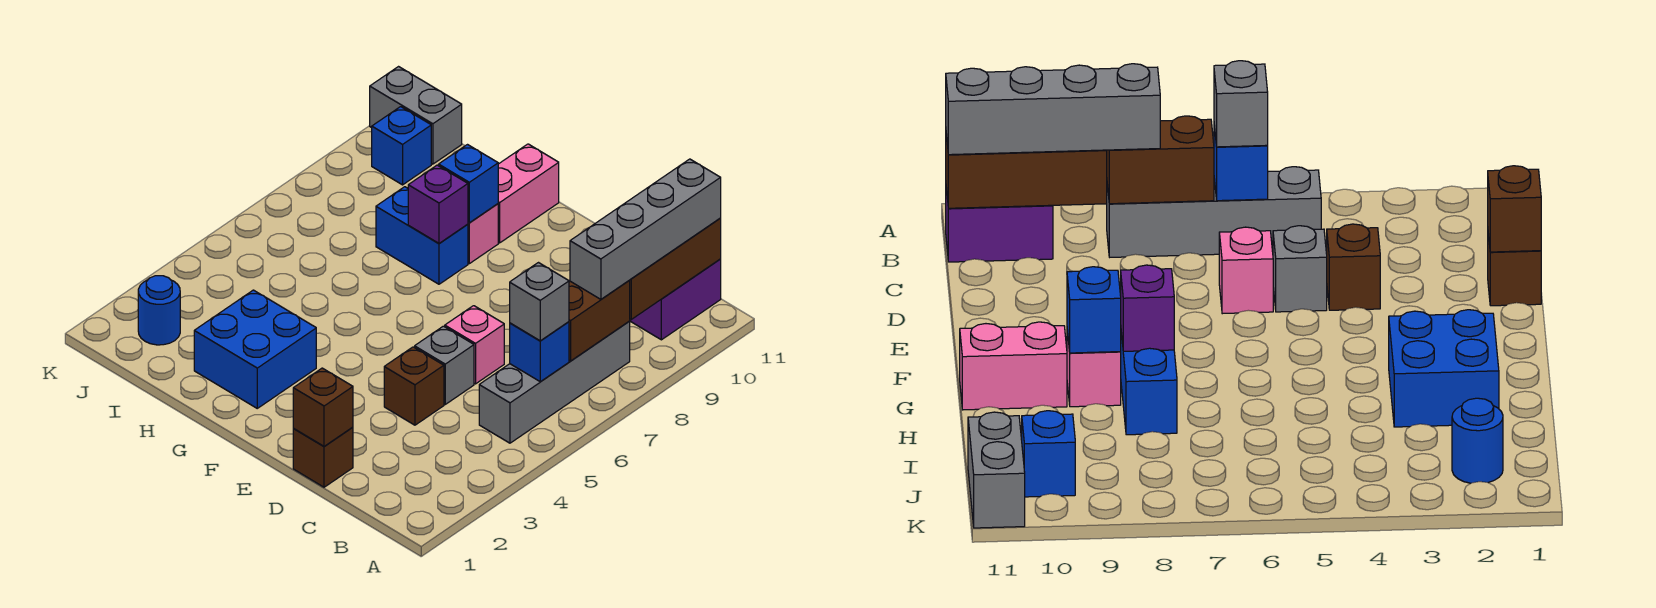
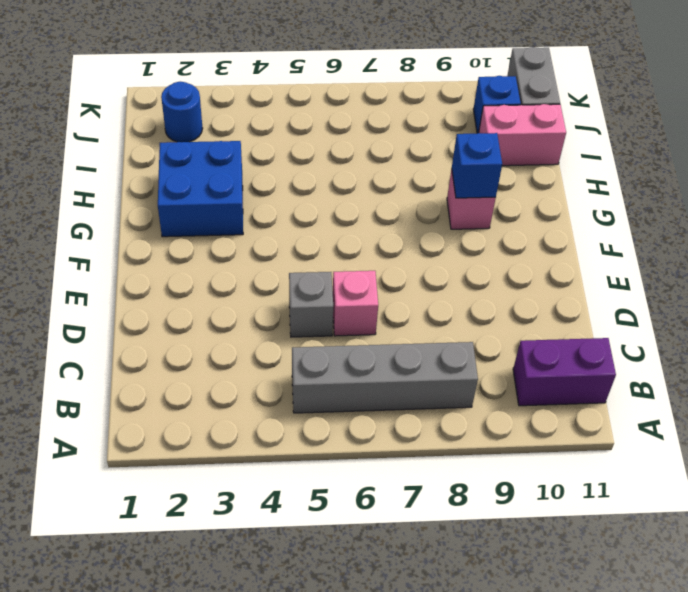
pink 1x2 brick [479,104,566,166] -> pink 1x2 brick moved to [498,144,559,243]
none -> brown 1x1 brick [293,427,353,487]
none -> brown 1x1 brick [384,347,444,425]
none -> blue 1x2 brick [376,187,468,284]

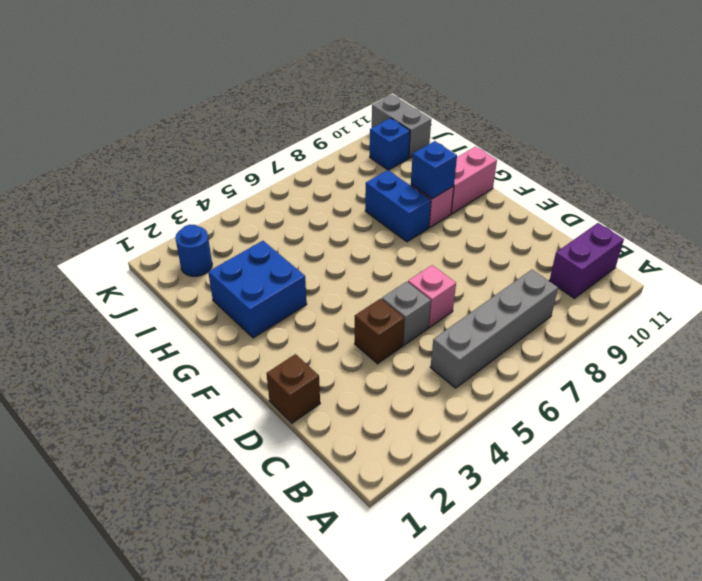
none -> blue 1x1 brick [510,322,569,382]
none -> brown 1x2 brick [569,281,630,361]
none -> brown 1x3 brick [629,219,721,319]

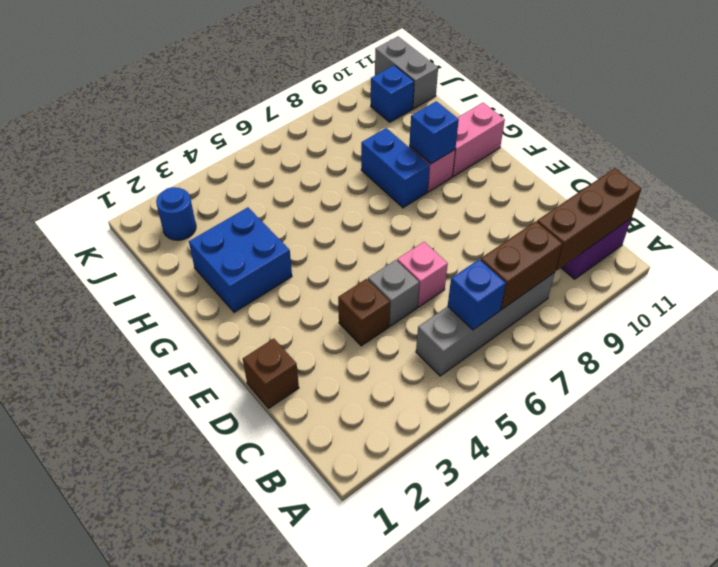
none -> brown 1x1 brick [293,368,353,446]
none -> purple 1x1 brick [408,165,468,243]
none -> grey 1x1 brick [510,263,569,341]

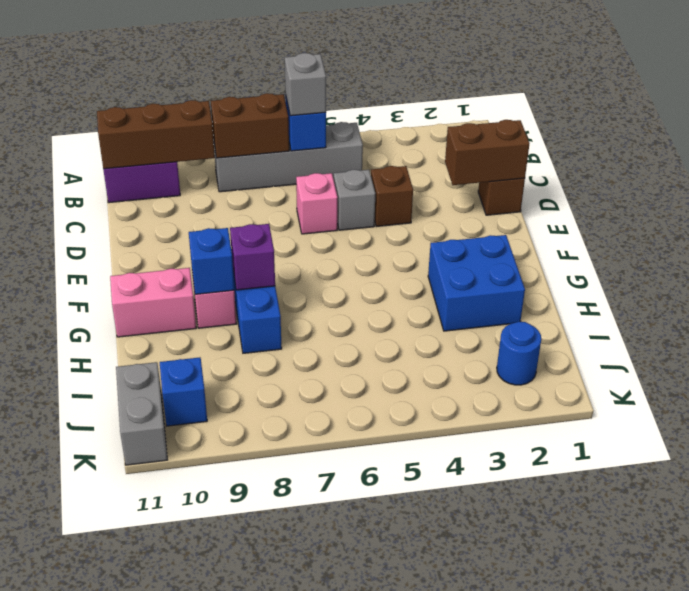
brown 1x2 brick [445,120,529,185] -> brown 1x1 brick [293,368,353,446]
none -> grey 1x4 brick [570,159,721,299]

